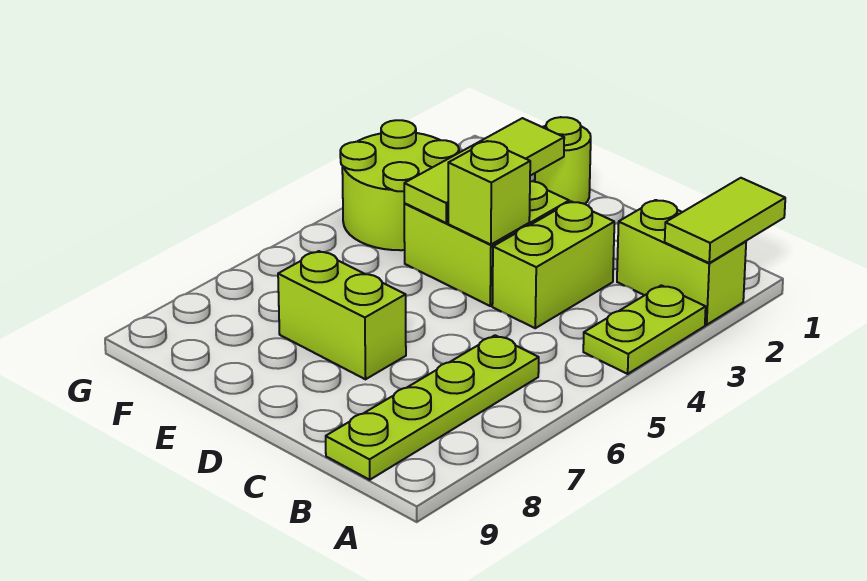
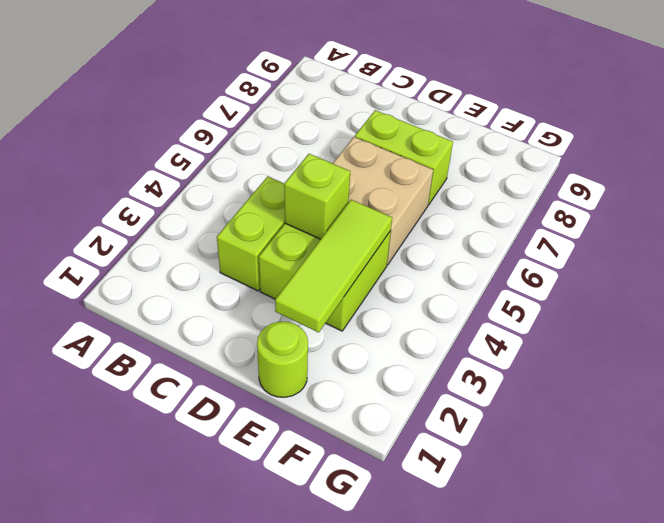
tan 2x2 brick [333,137,433,265] -> none
none -> lime 1x2 brick [617,200,746,325]
none -> lime 1x2 plate [583,285,706,374]

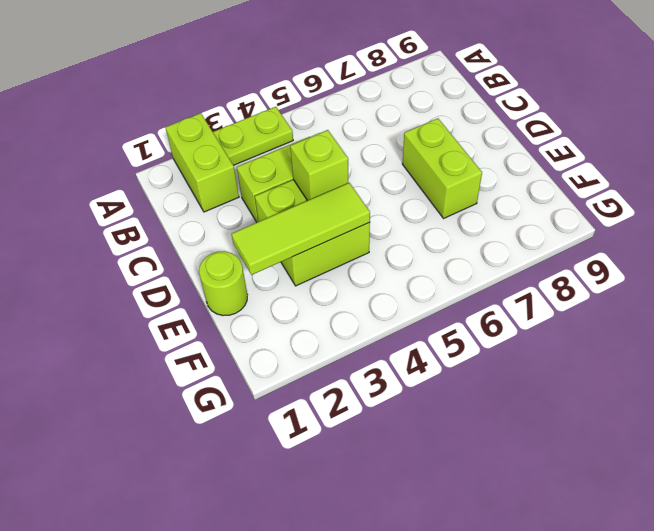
none -> lime 1x4 plate [326,335,539,480]
none -> lime 2x2 round brick [340,120,459,250]

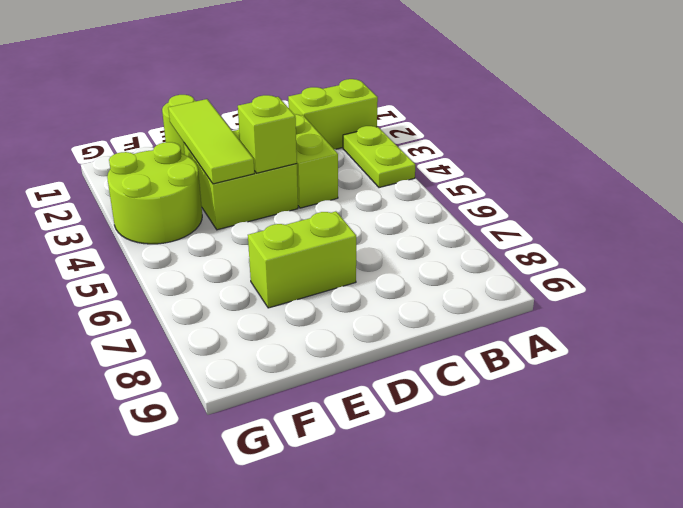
none -> lime 1x4 plate [326,335,539,480]
none -> lime 1x2 tile [665,178,785,263]

